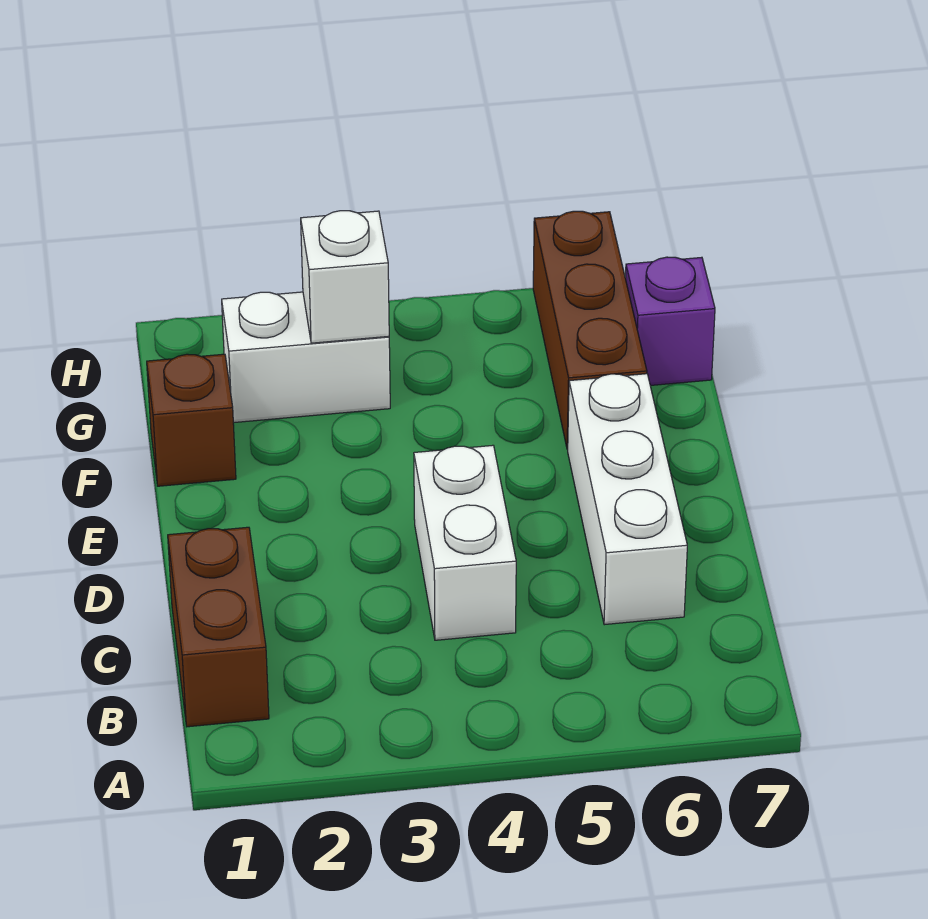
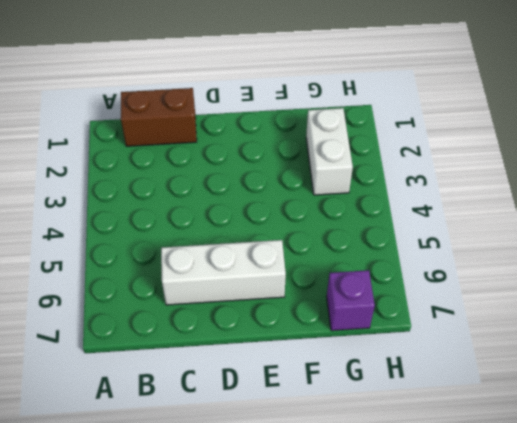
none -> white 1x2 brick [414,445,516,640]
none -> brown 1x1 brick [147,354,236,486]

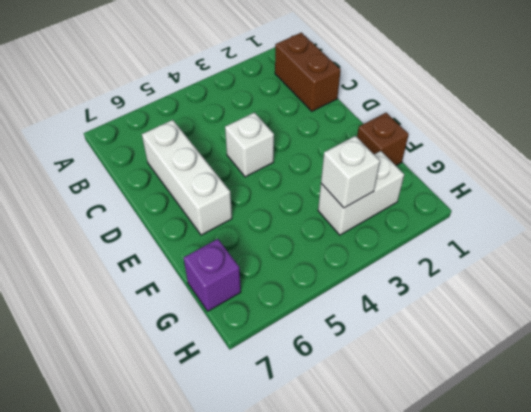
white 1x1 brick [225,113,274,177] -> white 1x2 brick [414,445,516,640]
none -> brown 1x3 brick [533,211,647,449]

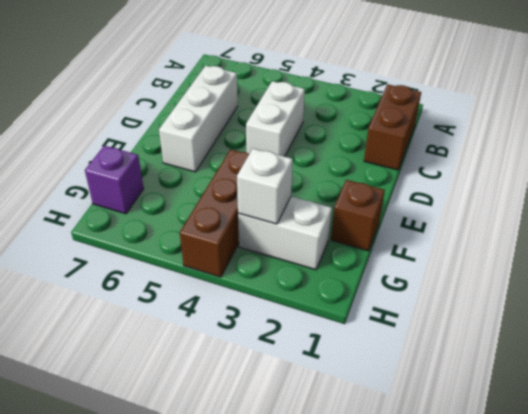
brown 1x3 brick [180,150,249,277] -> brown 1x3 brick moved to [533,211,647,449]

